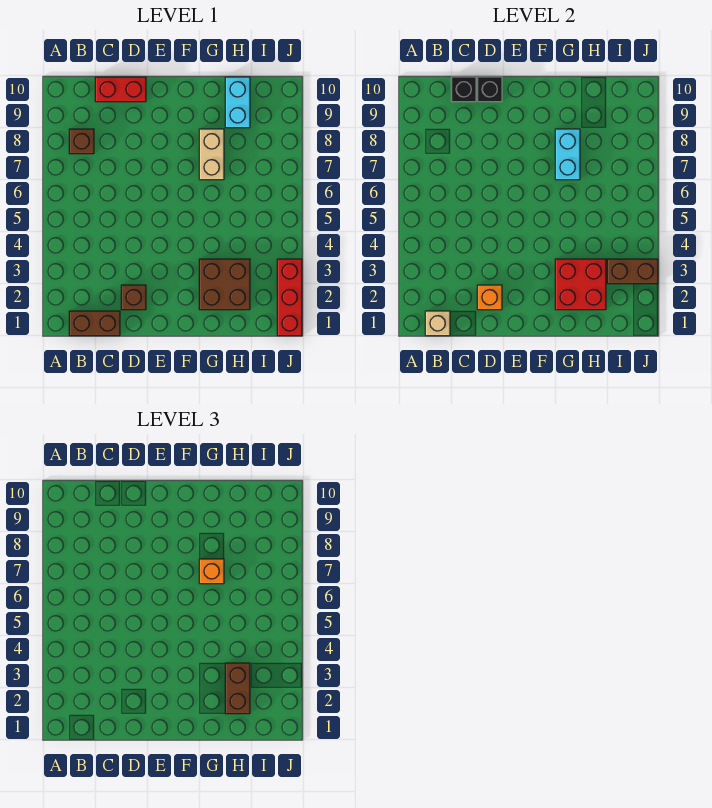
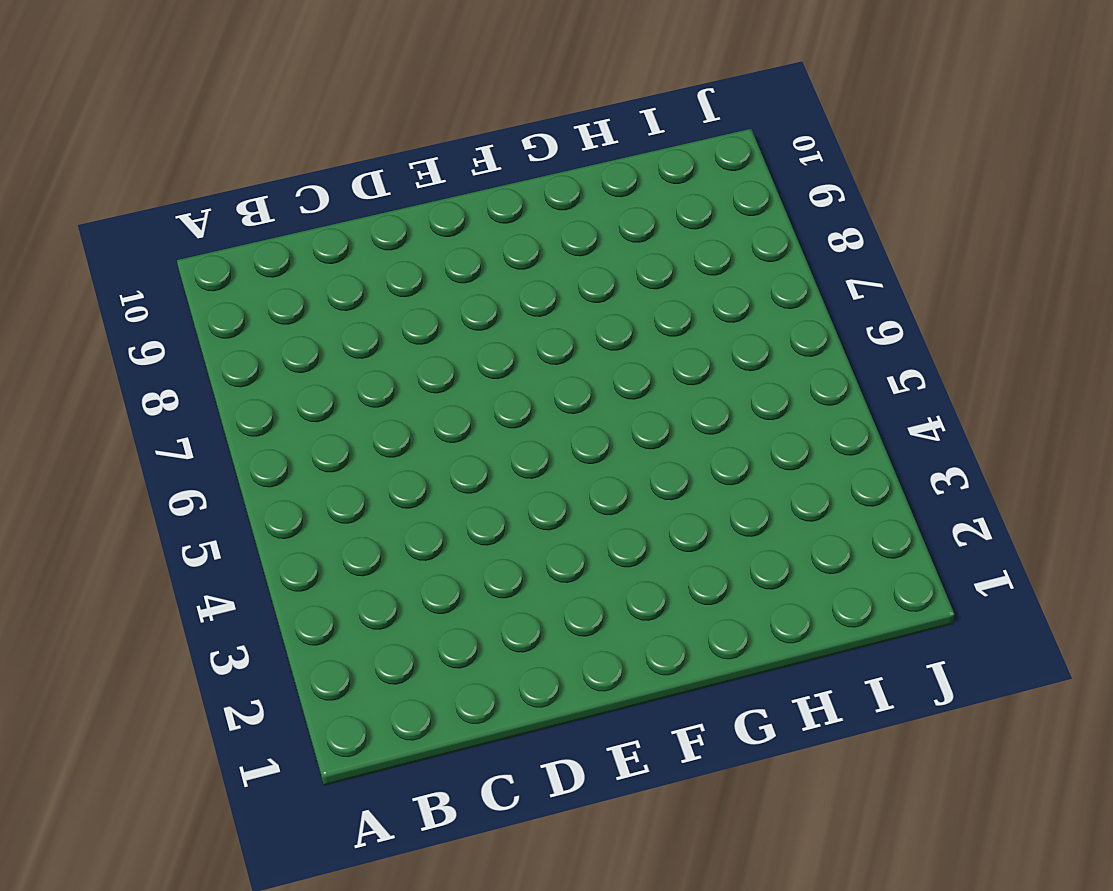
none -> brown 1x2 brick [69,311,120,336]
none -> brown 1x1 brick [69,129,94,154]
none -> red 1x2 brick [95,77,146,102]

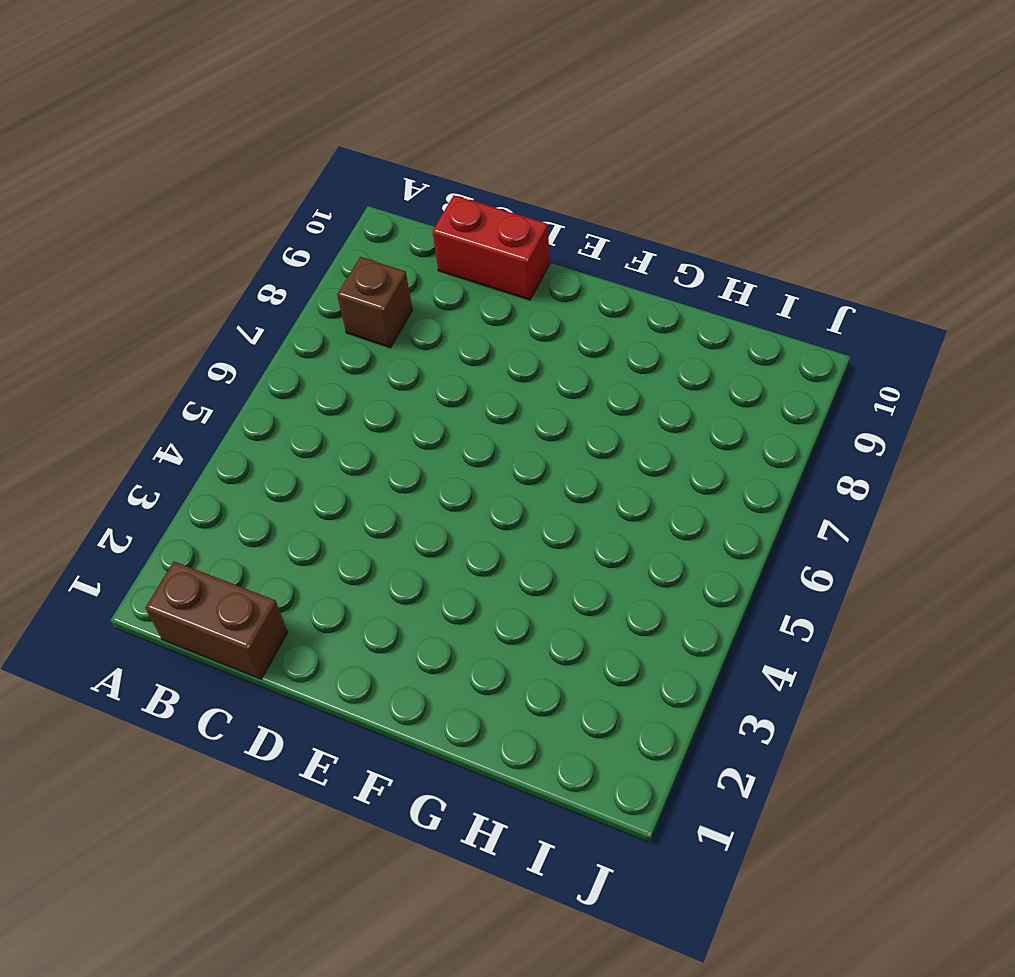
none -> brown 1x1 brick [121,285,146,310]
none -> brown 2x2 brick [199,259,250,310]
none -> tan 1x2 brick [199,129,224,180]

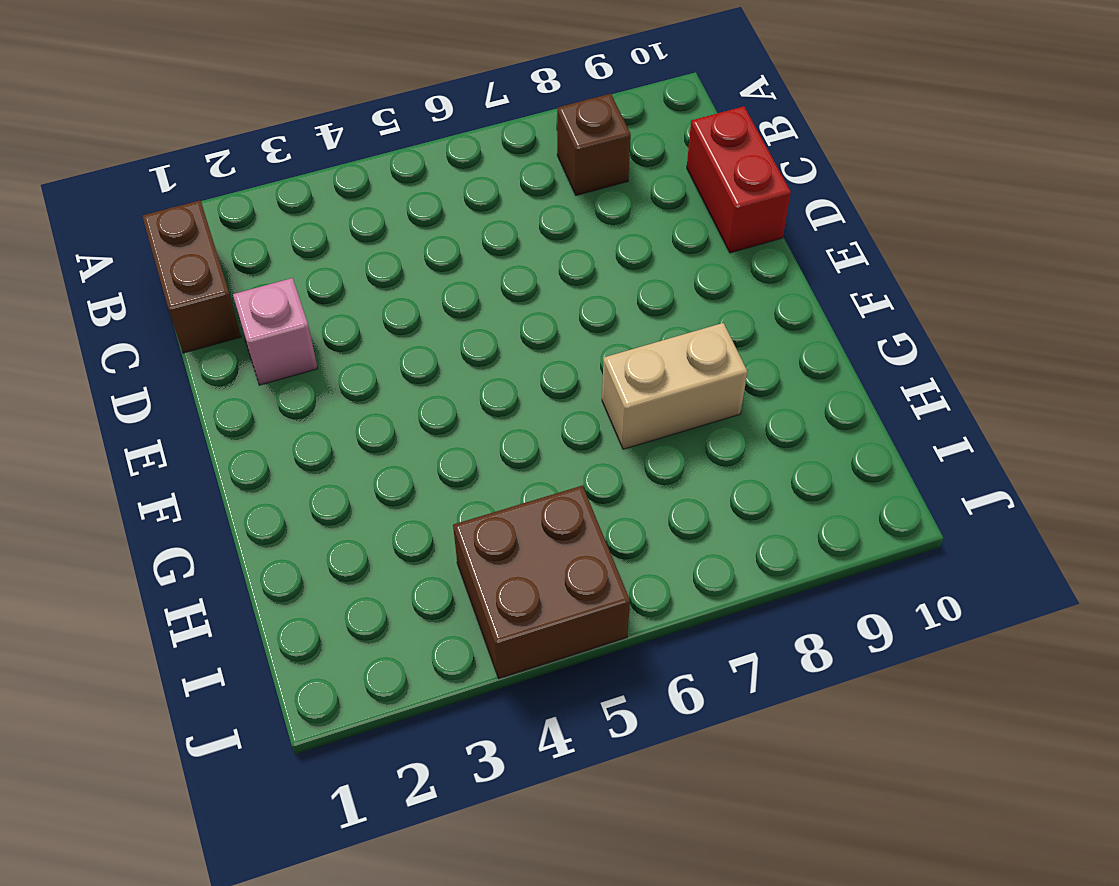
pink 1x1 brick [233,278,318,385] -> brown 1x1 brick [121,285,146,310]
brown 2x2 brick [453,486,630,678] -> brown 2x2 brick moved to [199,259,250,310]
none -> cyan 1x2 brick [225,77,250,128]
none -> red 1x3 brick [277,259,302,336]
none -> tan 1x1 brick [425,311,450,336]

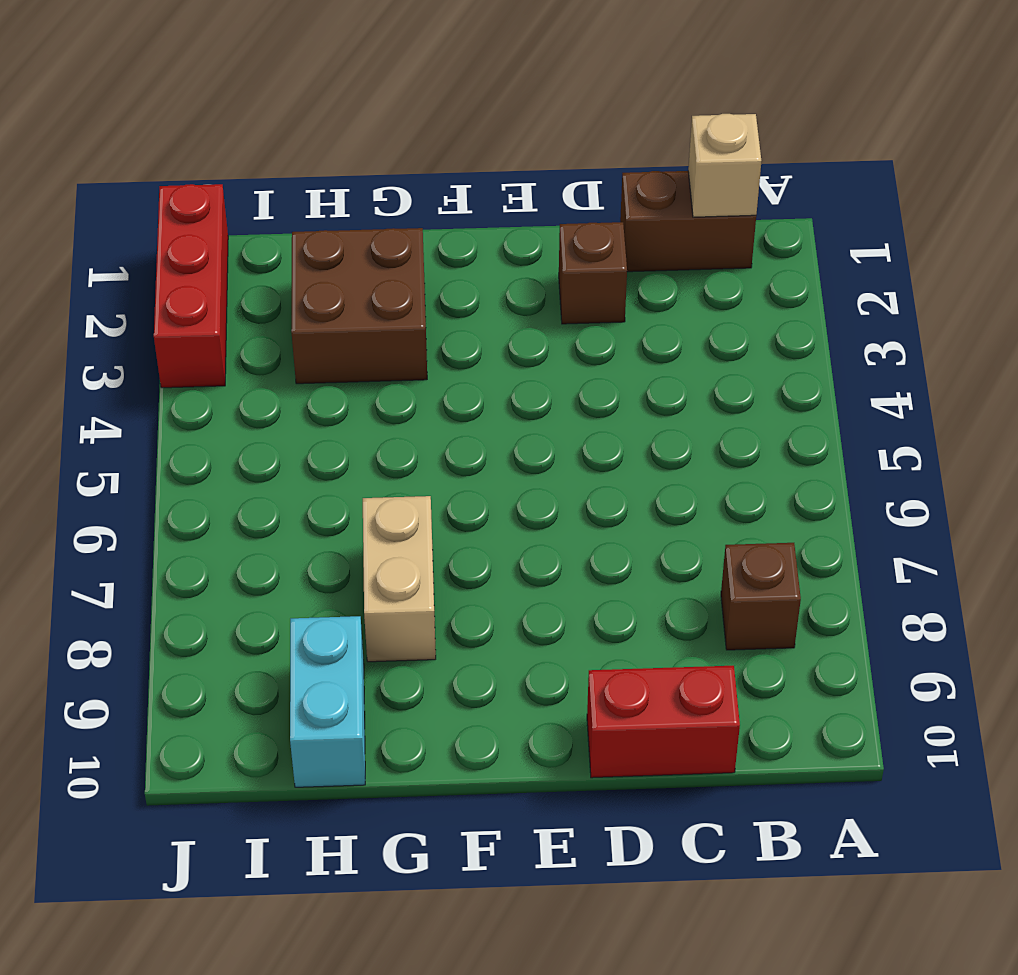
none -> black 1x1 brick [451,77,476,102]
none -> orange 1x1 brick [477,285,502,310]
none -> black 1x1 brick [477,77,502,102]

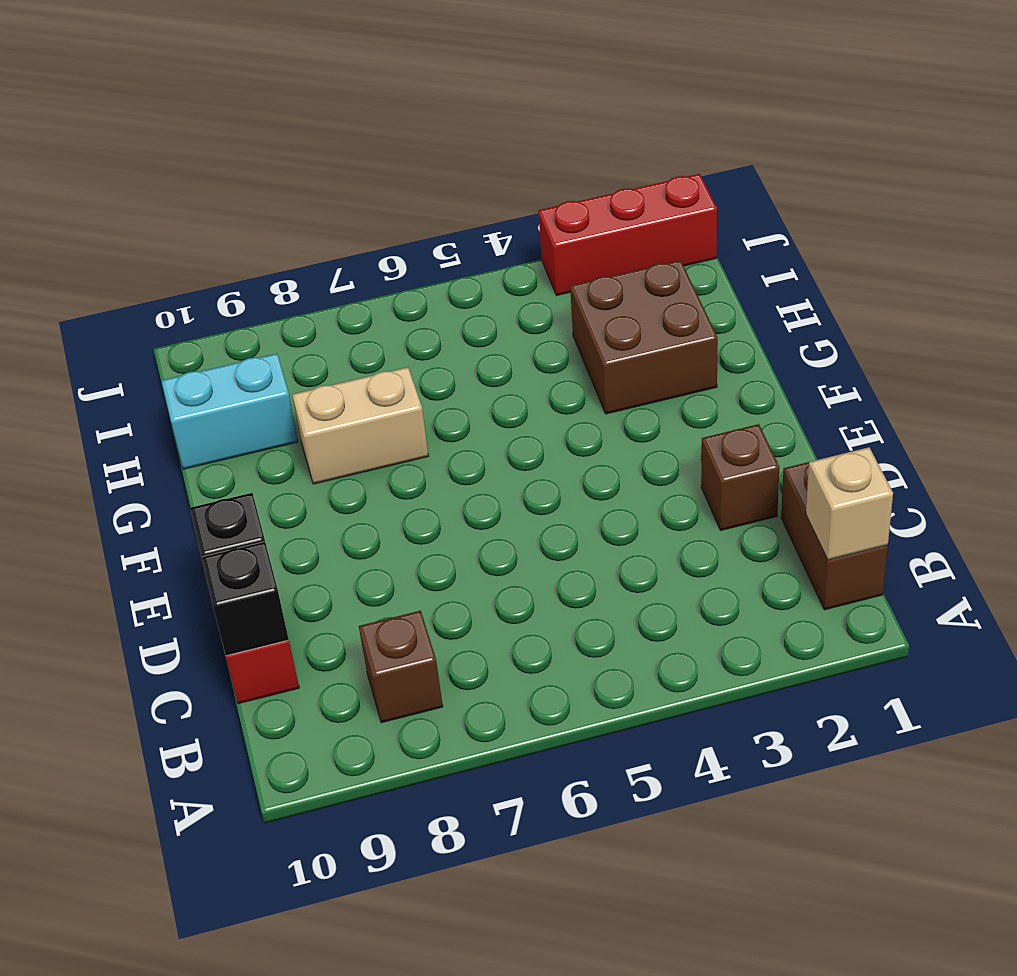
none -> orange 1x1 brick [477,285,502,310]
none -> red 2x2 brick [555,259,606,310]
none -> cyan 1x2 brick [555,129,580,180]

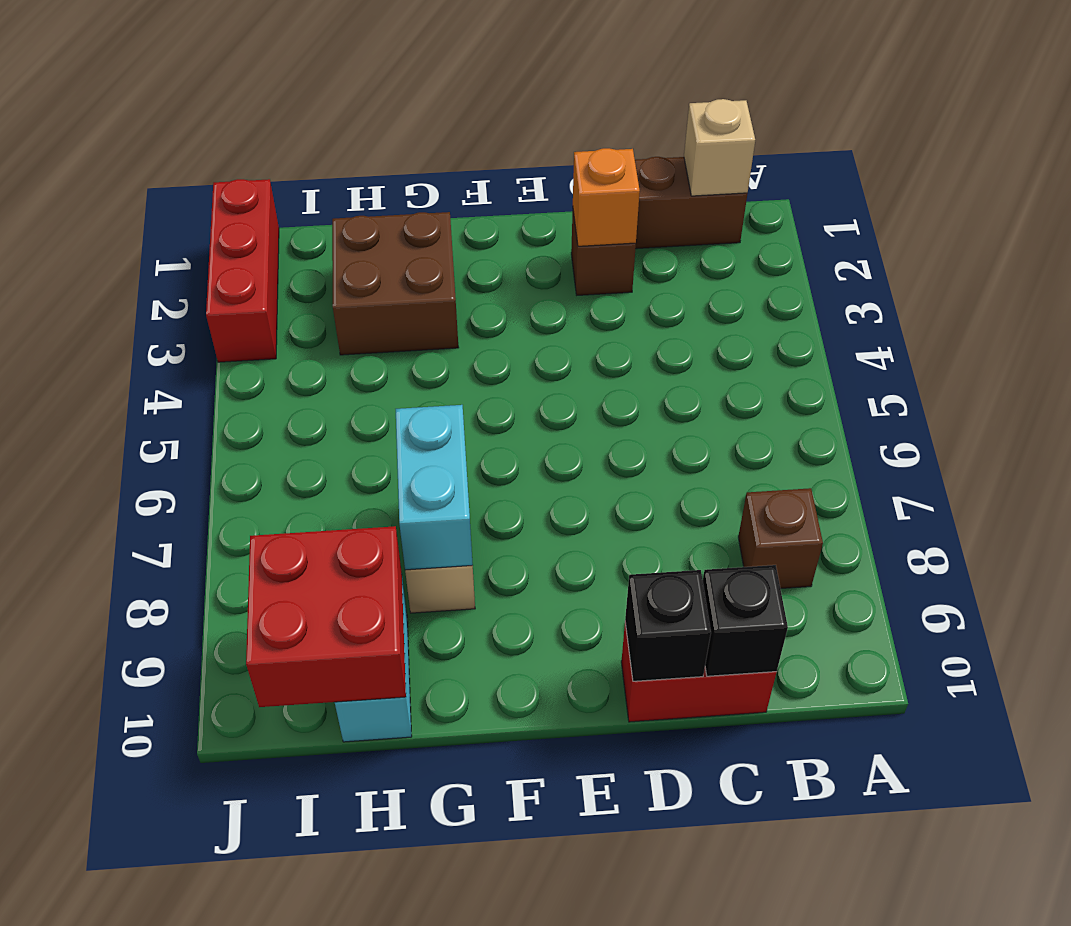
red 2x2 brick [246,526,406,707] -> red 2x2 brick moved to [555,259,606,310]
none -> brown 1x2 brick [607,259,658,284]
none -> orange 1x1 brick [199,559,224,584]
none -> brown 1x2 brick [225,663,250,714]

